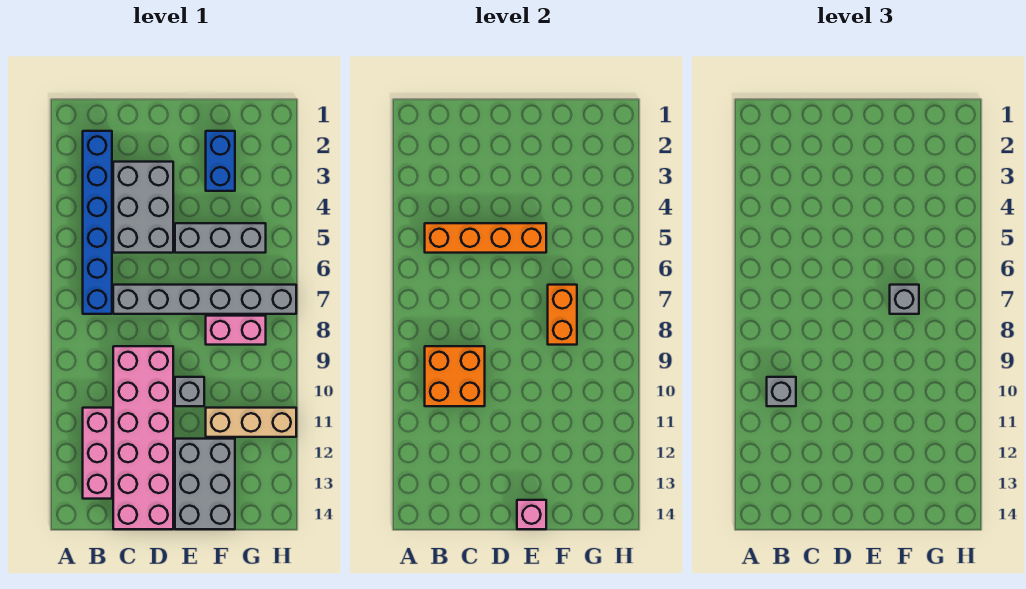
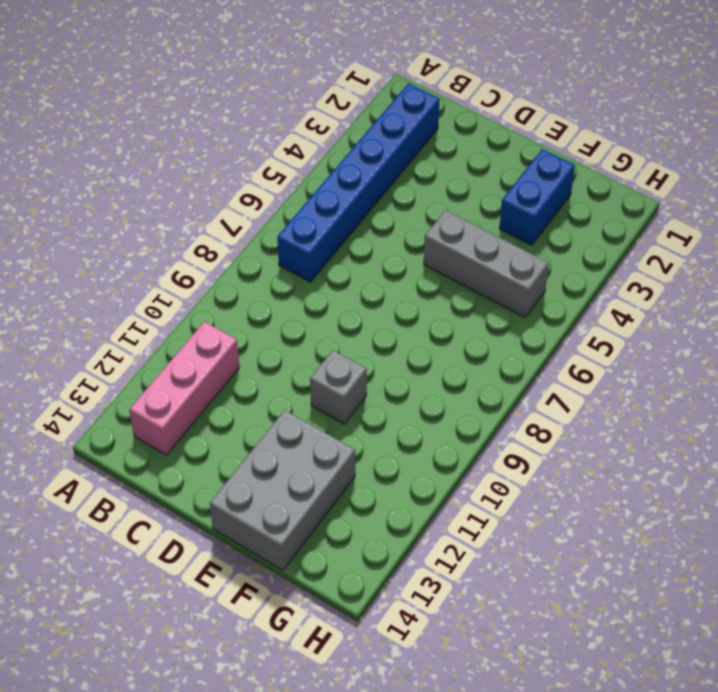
none -> grey 2x3 brick [113,162,173,253]
none -> grey 1x6 brick [113,285,296,314]
none -> pink 2x6 brick [113,346,173,529]

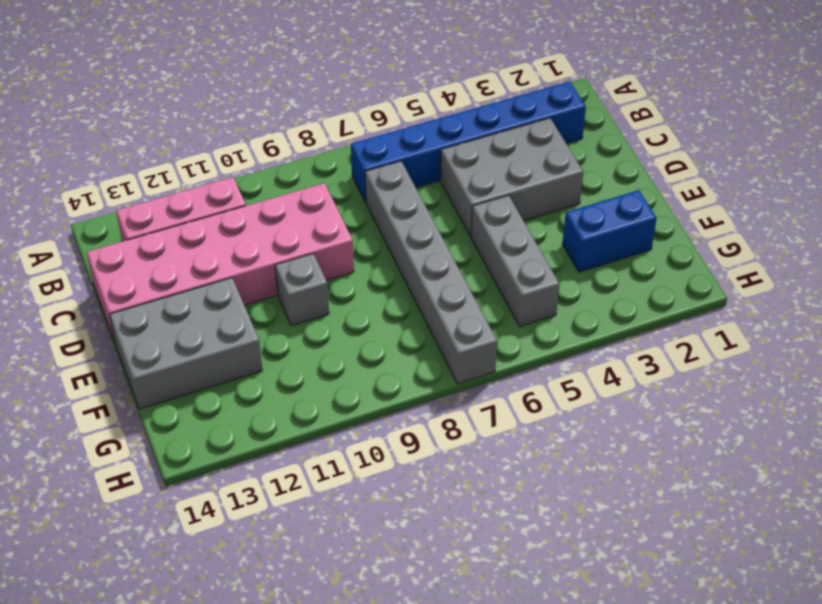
none -> pink 1x2 brick [206,316,266,345]
none -> tan 1x3 brick [206,408,296,437]
none -> orange 1x4 brick [425,223,546,253]

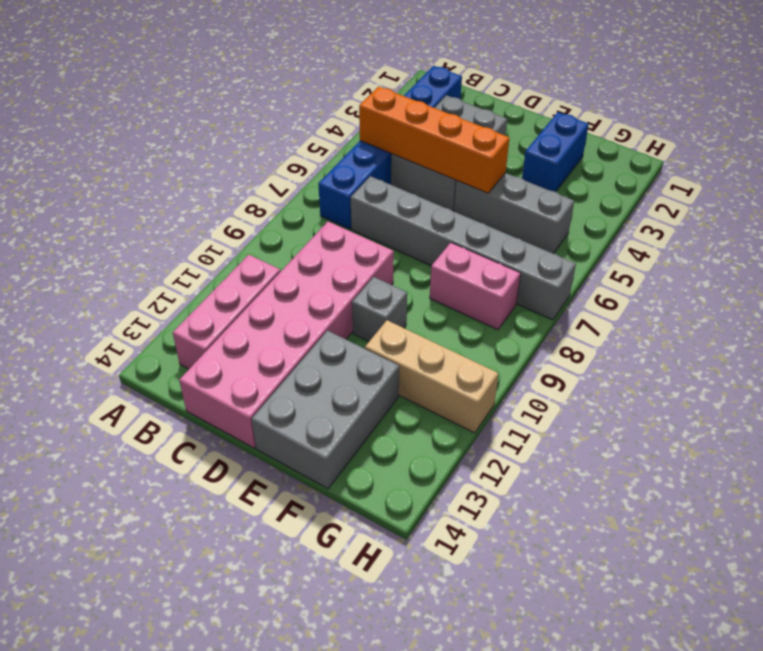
none -> orange 2x2 brick [425,346,485,406]
none -> pink 1x1 brick [517,500,546,529]
none -> orange 1x2 brick [548,285,577,345]

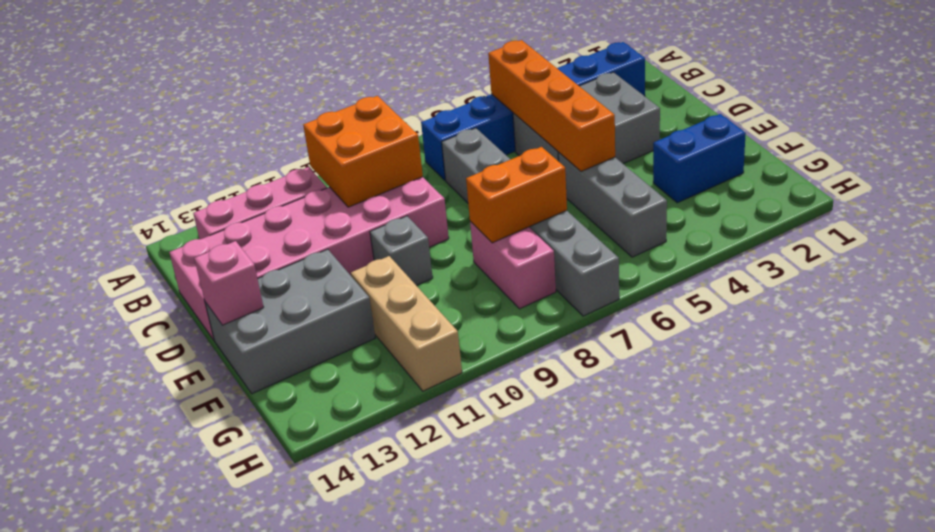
none -> grey 1x1 brick [767,377,796,406]
none -> grey 1x1 brick [890,285,919,314]

